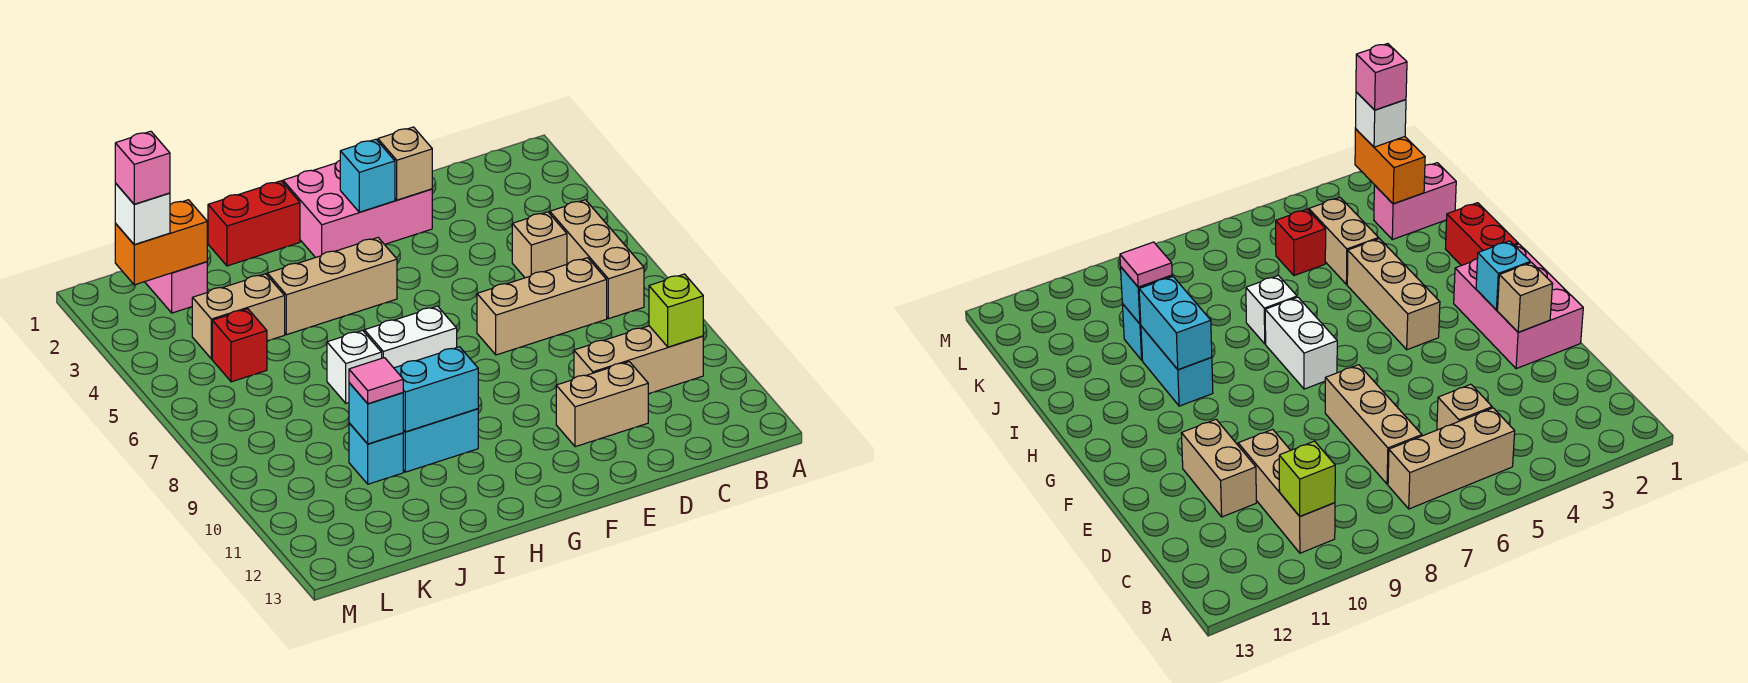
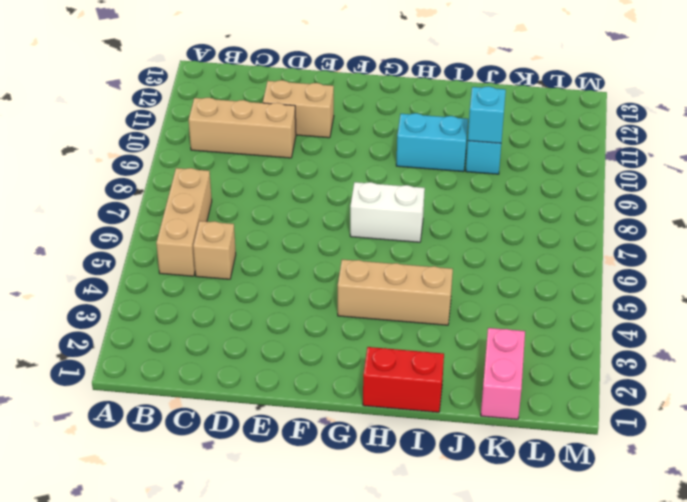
none -> tan 1x3 brick [477,258,607,355]
none -> pink 2x3 brick [283,161,432,258]
none -> white 1x1 brick [327,330,382,403]

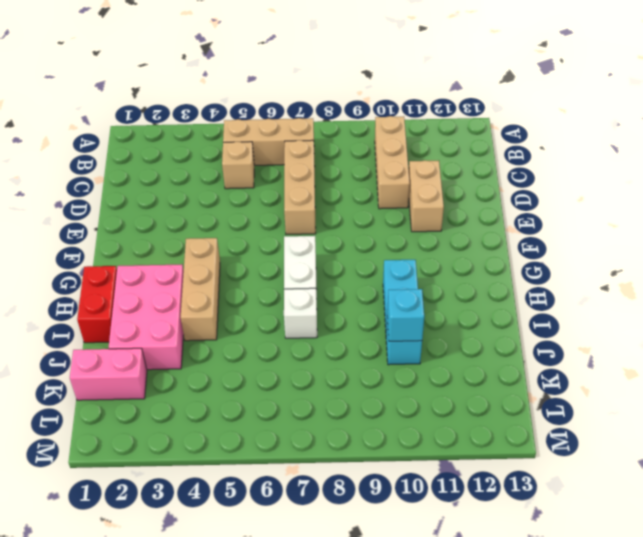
pink 2x3 brick [109,264,184,370] -> pink 2x3 brick moved to [283,161,432,258]
none -> tan 1x2 brick [192,274,285,359]
none -> red 1x1 brick [212,309,267,382]
none -> lime 1x1 brick [649,274,703,347]

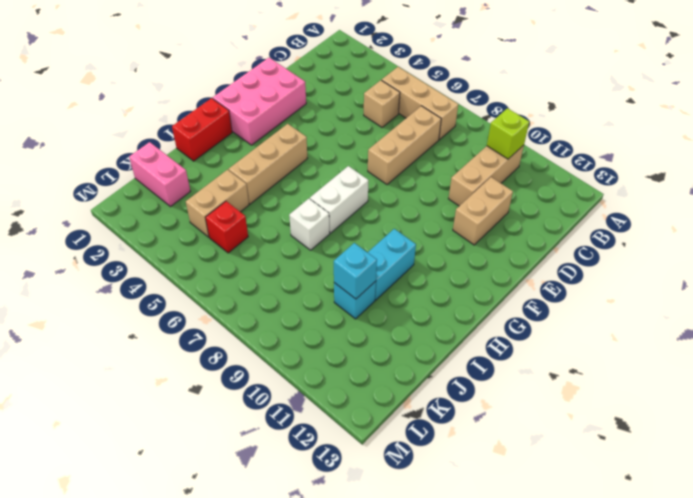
none -> tan 1x1 brick [378,127,432,200]
none -> cyan 1x1 brick [340,139,395,212]
none -> cyan 1x2 brick [394,347,478,432]

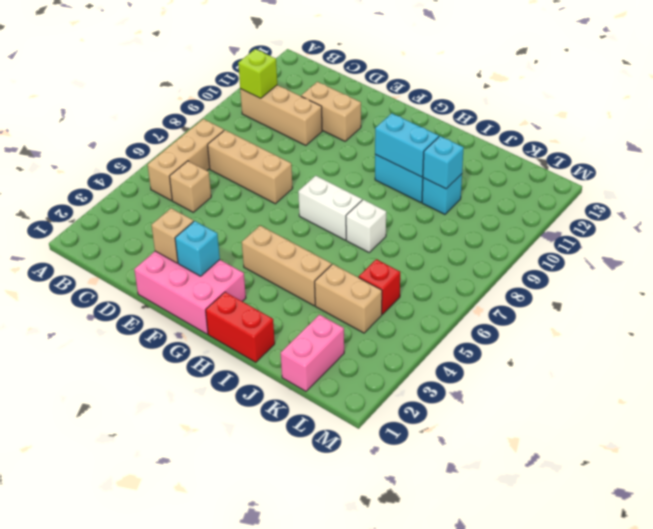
none -> orange 1x2 brick [115,200,207,285]
none -> pink 1x1 tile [349,358,403,404]
none -> white 1x1 brick [115,183,170,245]

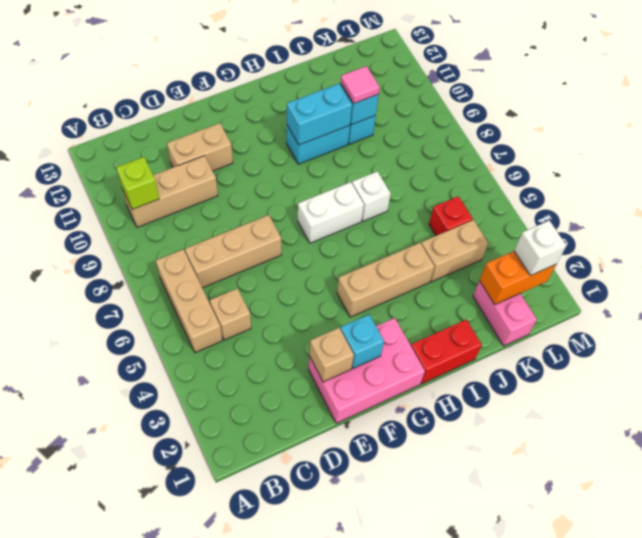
none -> pink 1x1 brick [115,131,170,204]

